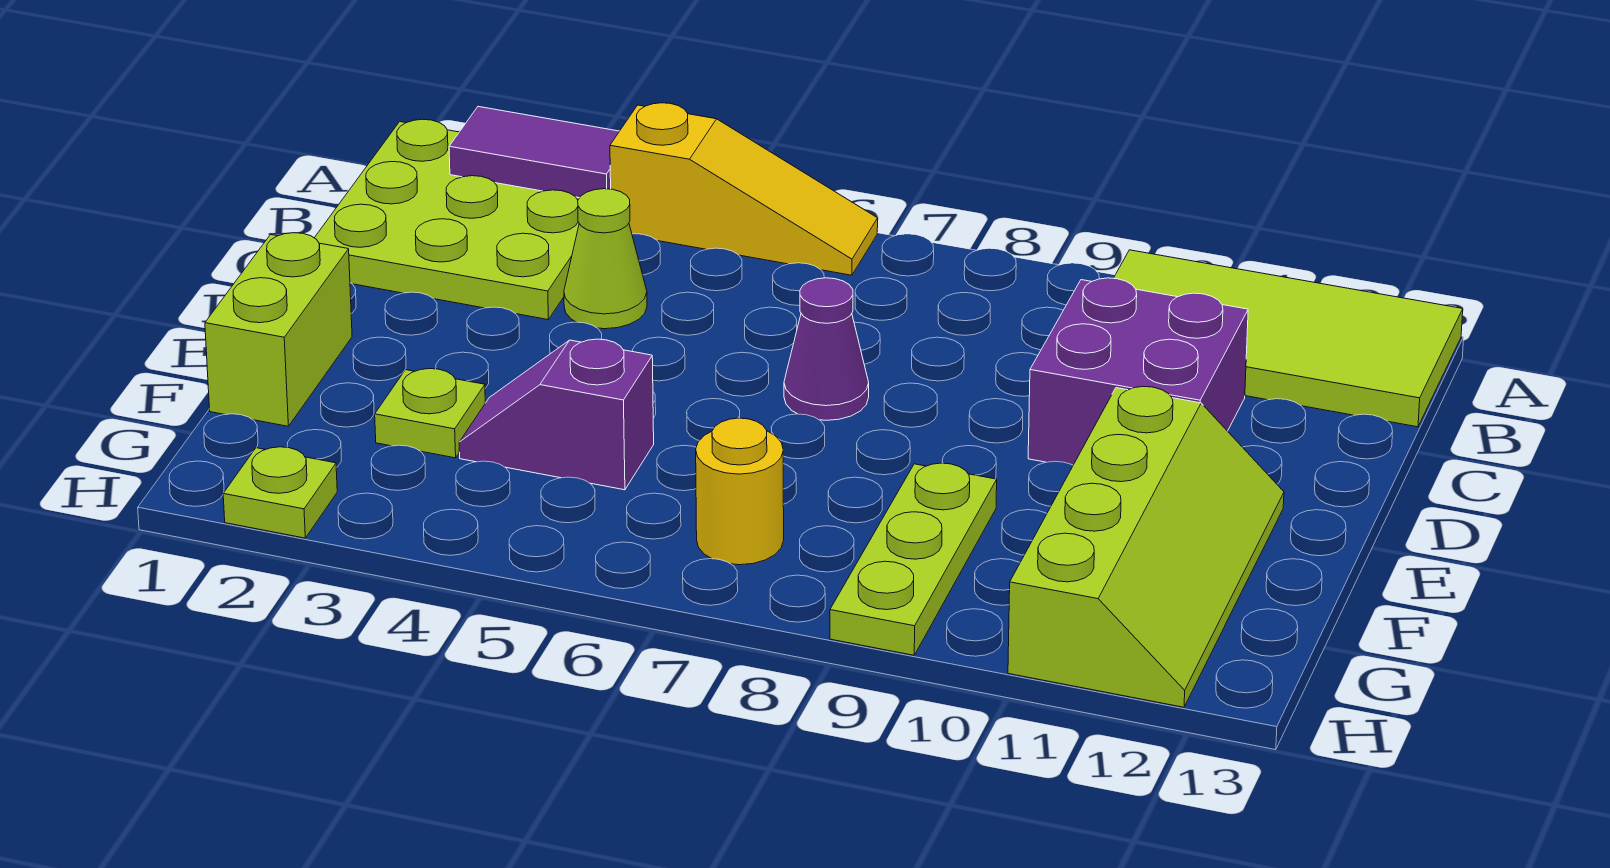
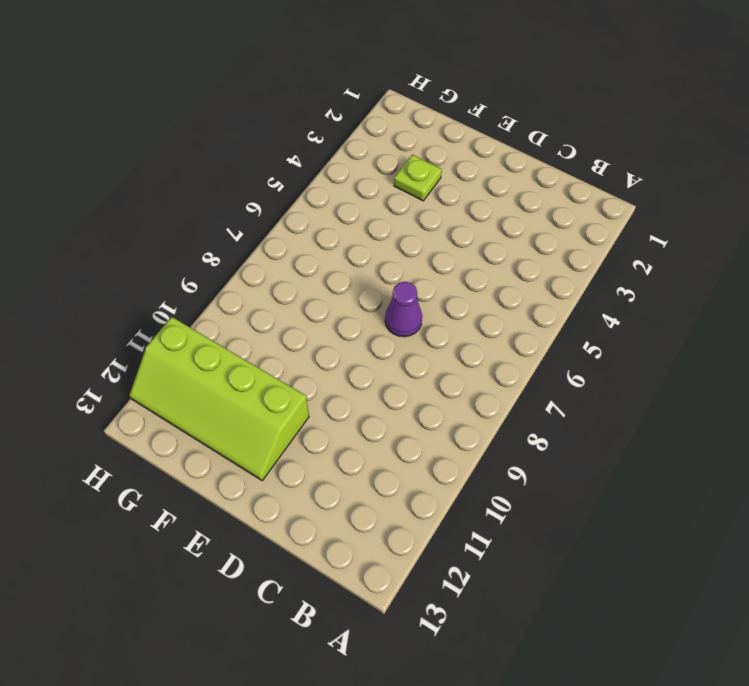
none -> lime 3x3 plate [315,119,579,320]
none -> yellow 1x3 slope [610,103,878,275]
none -> lime 2x4 tile [1114,250,1463,427]

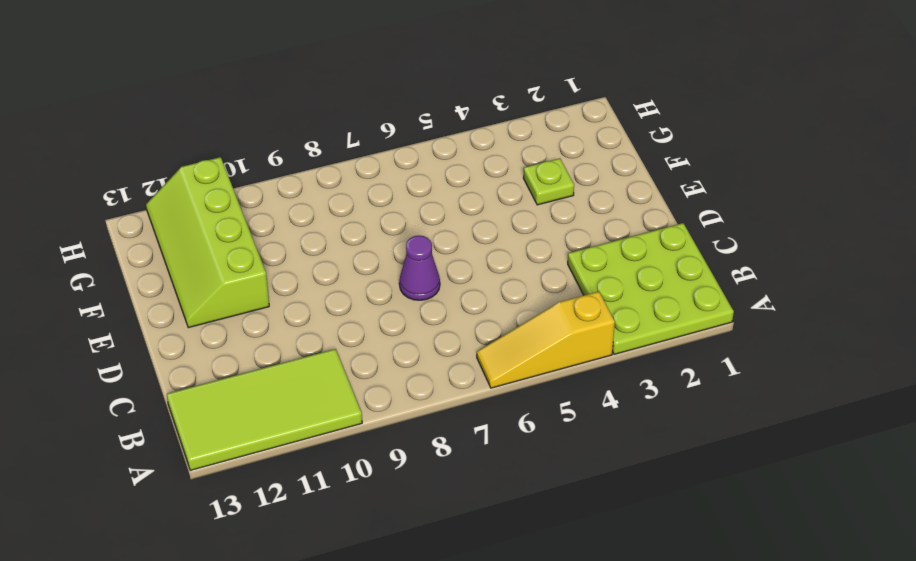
none -> lime 1x1 cone [564,189,647,329]
none -> purple 2x2 brick [1028,278,1248,465]
none -> lime 1x2 brick [205,233,352,426]

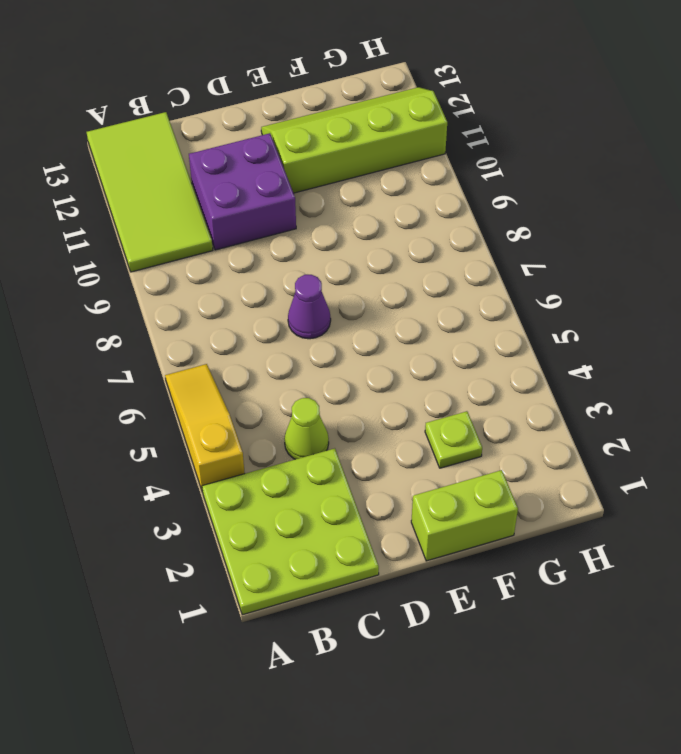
none -> purple 1x2 slope [459,339,654,490]
none -> lime 1x3 plate [830,463,997,655]
none -> yellow 1x1 round brick [696,418,784,565]

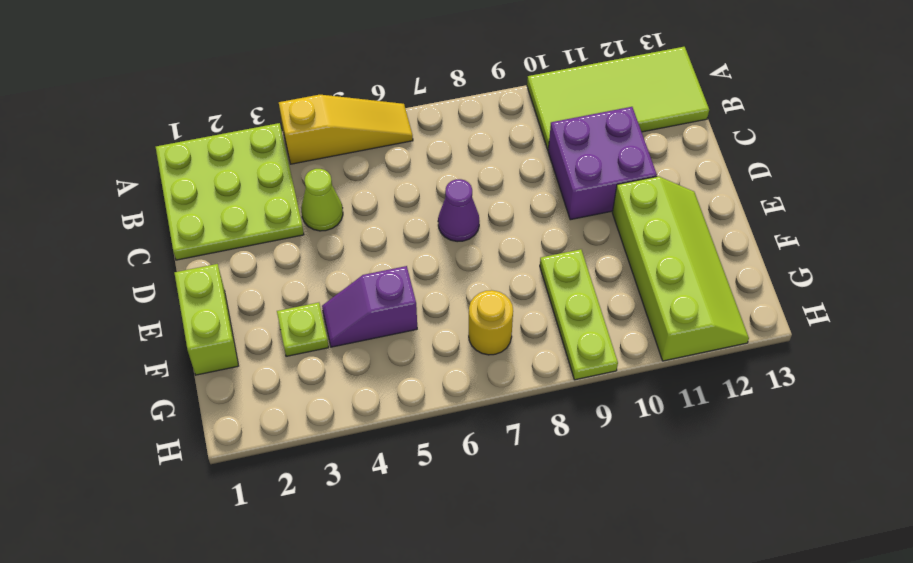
none -> lime 1x1 plate [223,447,337,538]
none -> purple 1x2 tile [449,107,619,198]

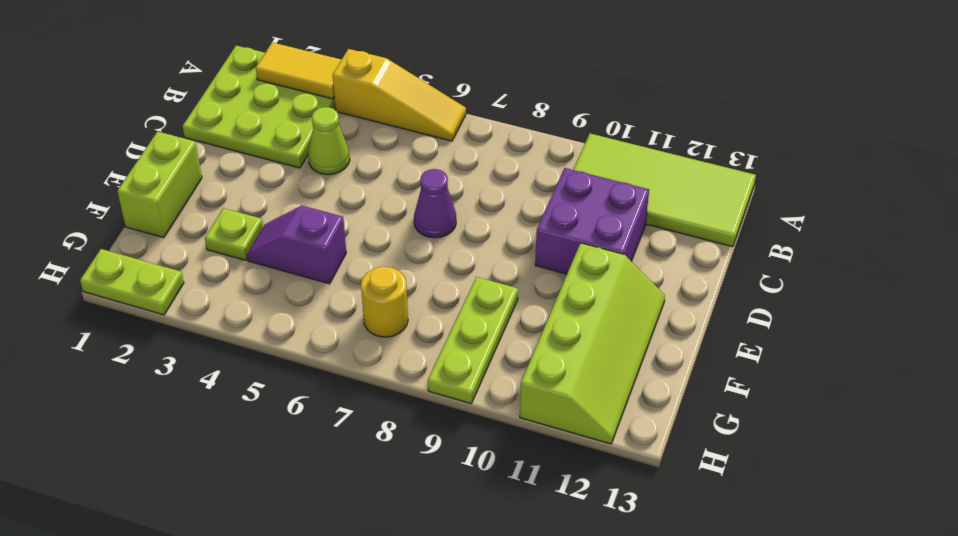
yellow 1x2 tile [256,42,342,99] -> purple 1x2 tile [449,107,619,198]
lime 1x2 plate [80,249,184,315] -> lime 1x1 plate [223,447,337,538]

